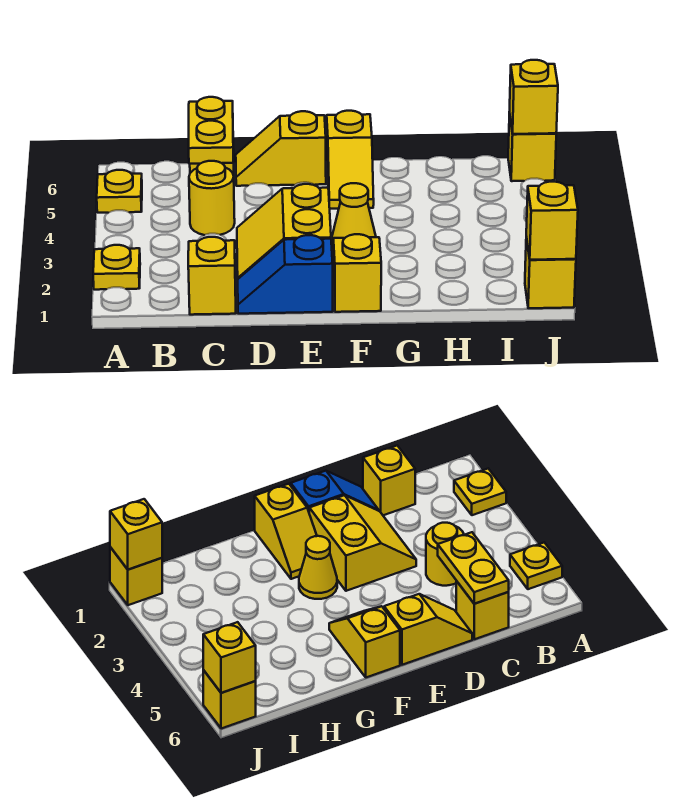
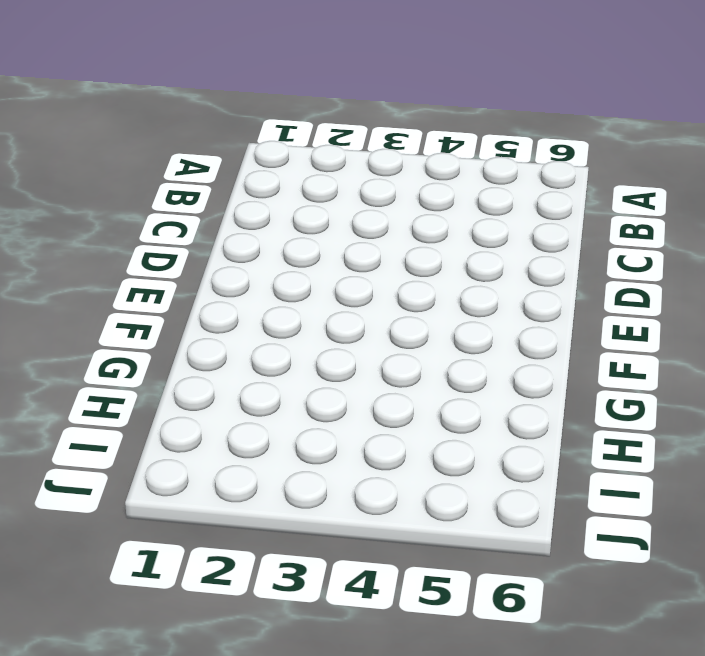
none -> yellow 1x1 plate [93,245,140,290]
none -> yellow 1x1 plate [97,170,142,213]
none -> yellow 1x1 brick [188,237,236,315]

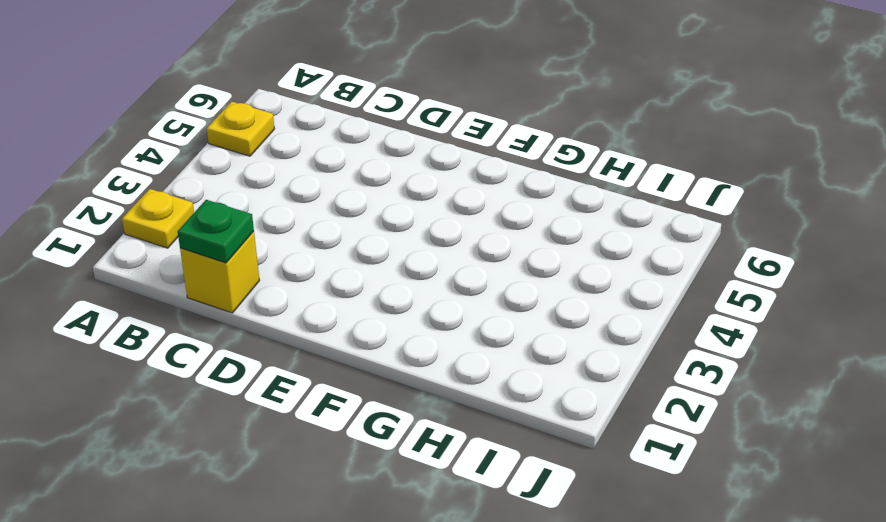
green 1x1 plate [178,200,254,263] -> none
none -> yellow 1x1 round brick [189,161,235,235]
none -> yellow 1x1 brick [456,581,509,639]
none -> blue 1x2 slope [238,235,333,314]

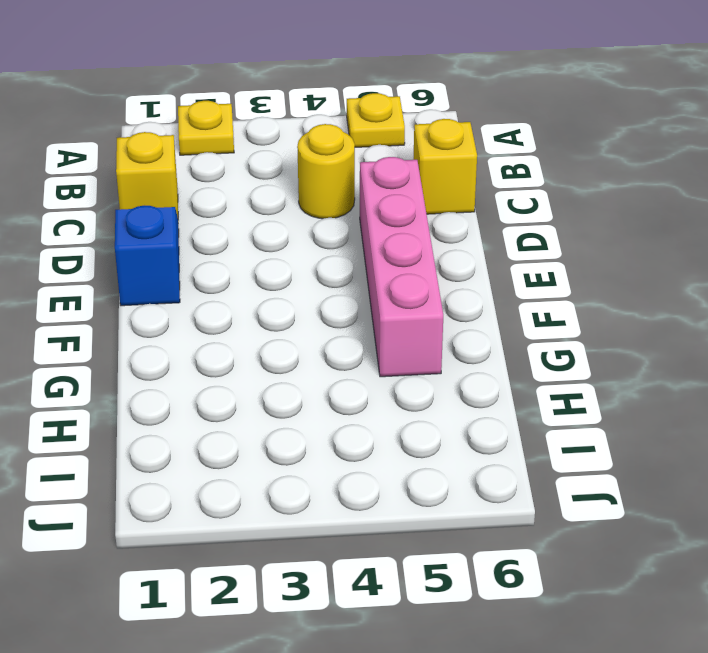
pink 1x4 brick [360,157,443,377] -> yellow 1x2 slope [327,111,374,209]
none -> yellow 2x2 slope [237,184,331,279]
none -> yellow 1x2 slope [236,111,326,186]
none -> yellow 1x2 slope [332,234,381,312]

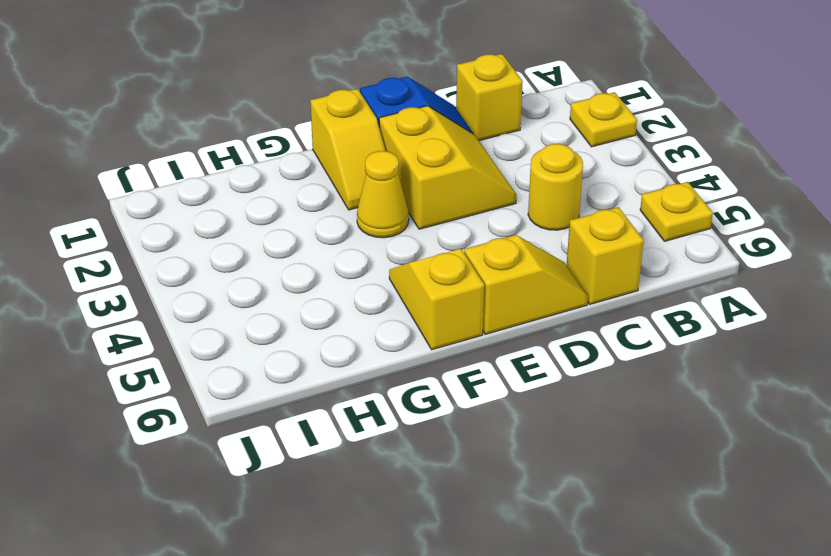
none -> yellow 1x1 brick [525,237,576,308]
none -> yellow 1x1 brick [508,113,556,181]
none -> yellow 1x2 plate [189,97,234,164]

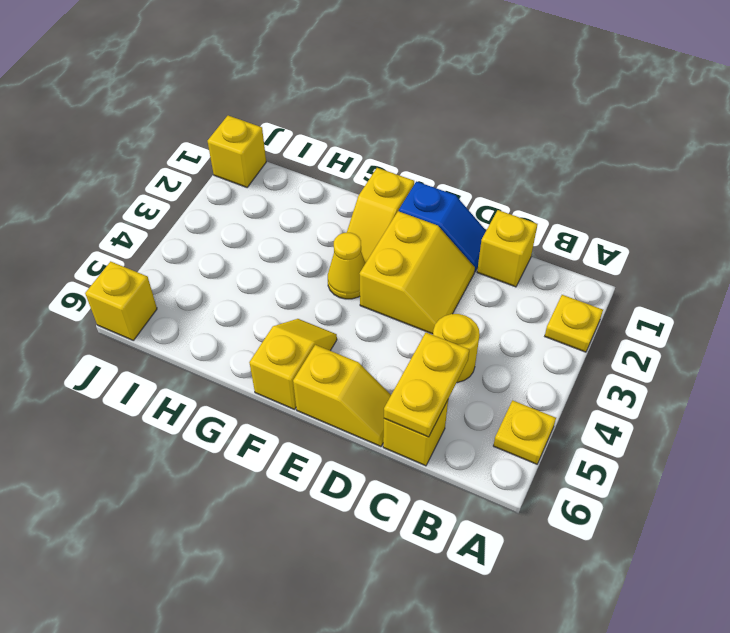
none -> yellow 1x1 brick [526,182,578,260]
none -> yellow 1x1 brick [509,60,558,134]

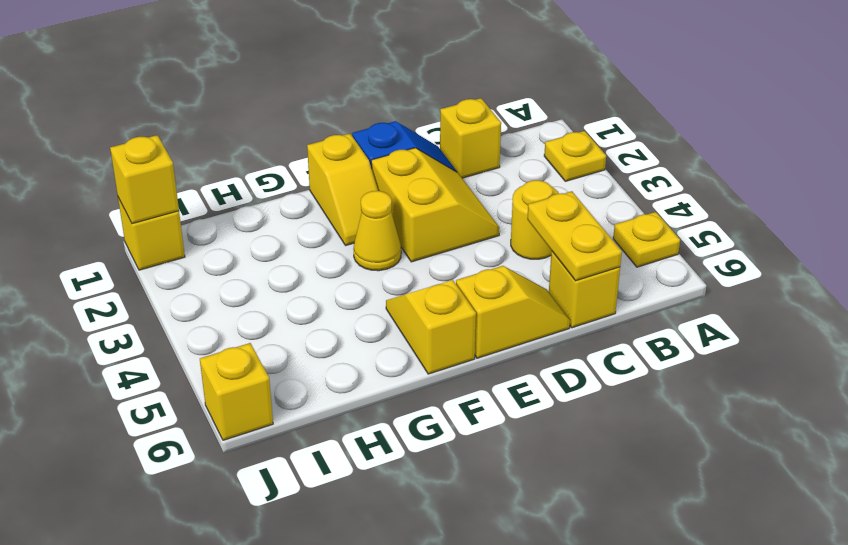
none -> yellow 1x1 brick [509,60,558,134]

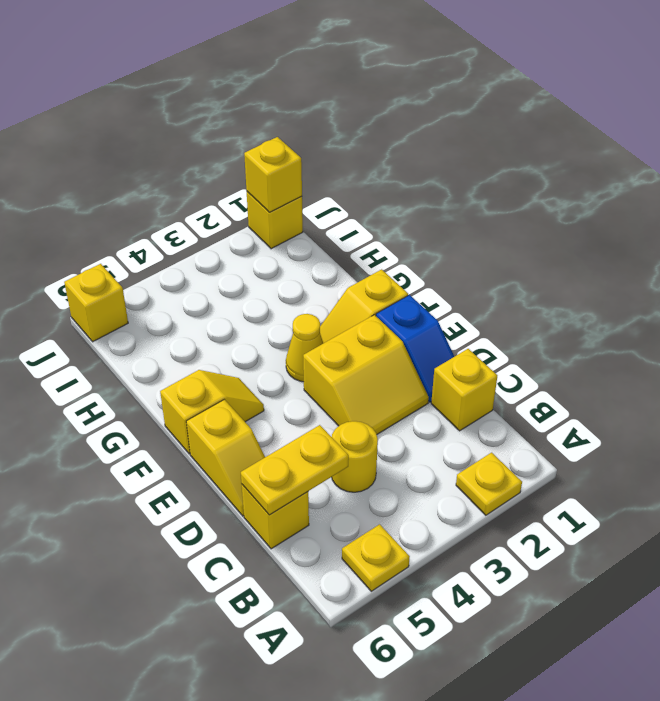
none -> yellow 1x1 brick [509,60,558,134]

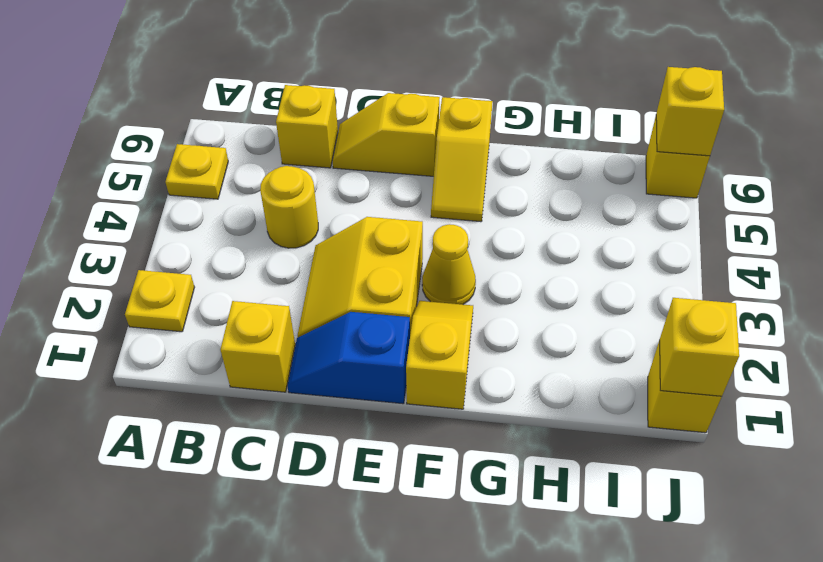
none -> yellow 1x2 plate [189,97,234,164]

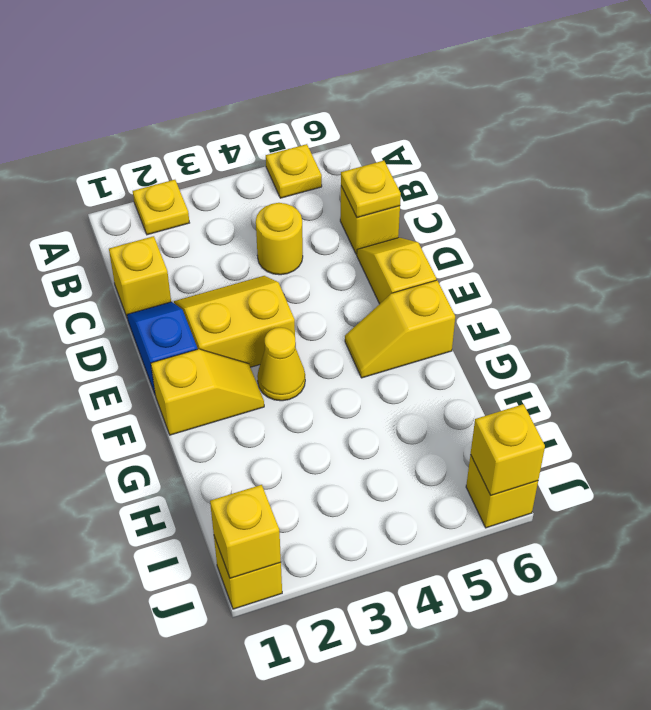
yellow 1x1 plate [341,161,401,218] -> yellow 1x2 plate [189,97,234,164]

